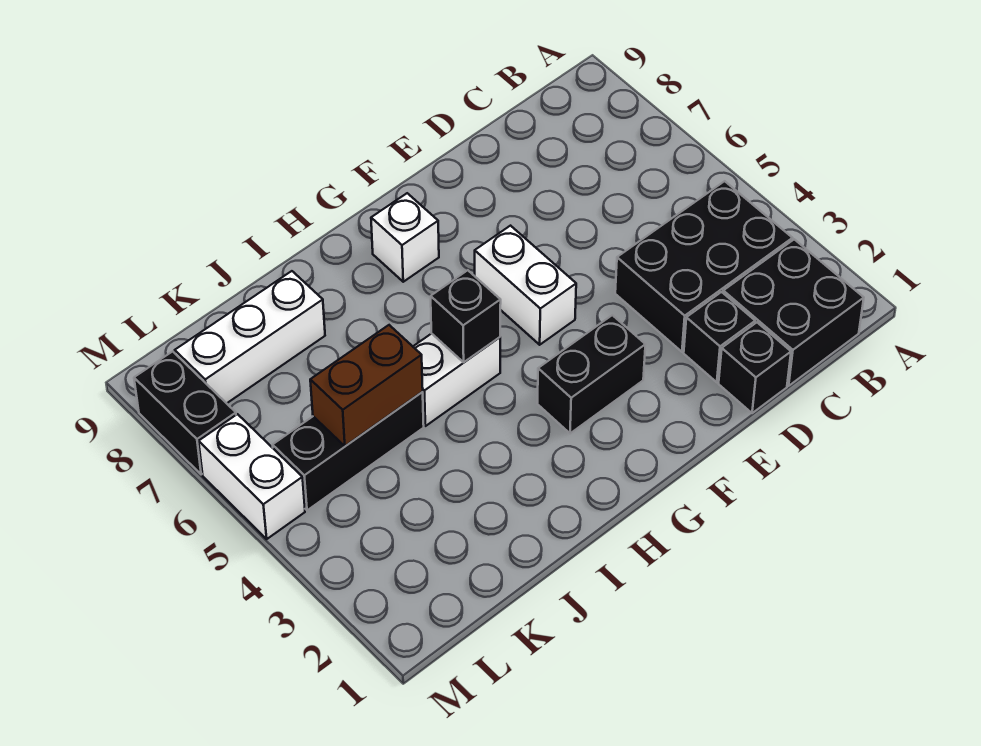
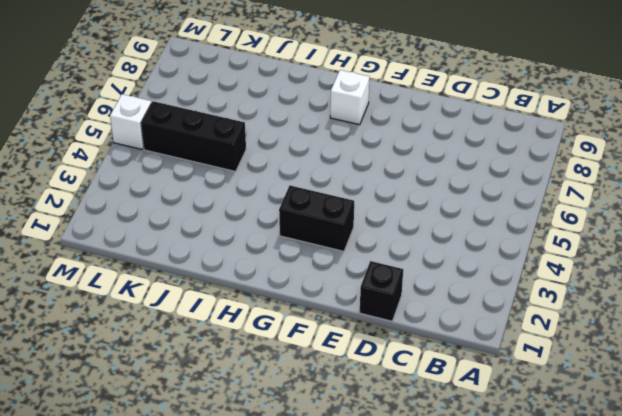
white 1x1 brick [110,94,151,150] -> white 1x2 brick [199,414,305,539]
none -> black 2x2 brick [723,239,864,386]
none -> black 2x3 brick [615,181,792,352]
none -> black 1x1 brick [684,292,755,382]

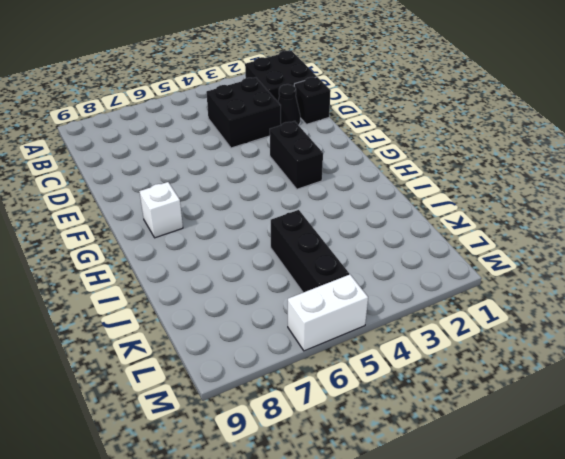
black 2x2 brick [206,77,281,148] -> black 2x3 brick [615,181,792,352]
black 1x1 cone [278,84,300,125] -> black 1x1 brick [684,292,755,382]
none -> white 1x2 brick [475,226,576,345]
none -> white 1x2 brick [413,334,500,426]
none -> white 1x3 brick [175,271,325,403]

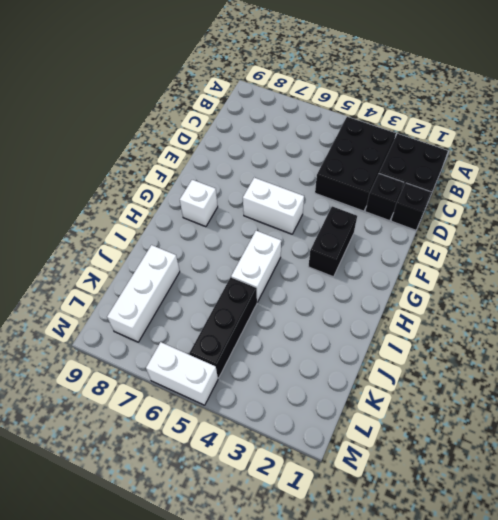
none -> black 1x2 brick [134,351,236,474]
none -> black 1x1 brick [431,270,501,362]
none -> brown 1x2 brick [310,325,423,446]

